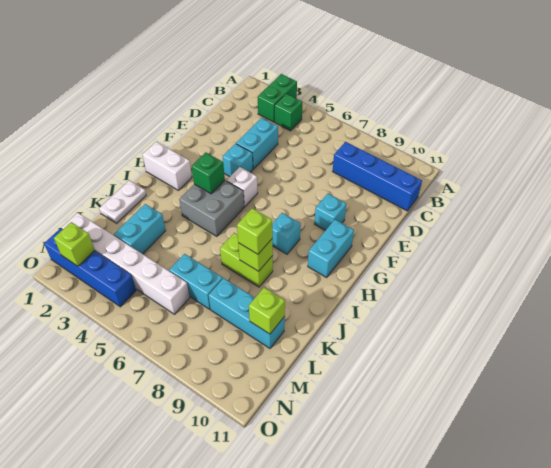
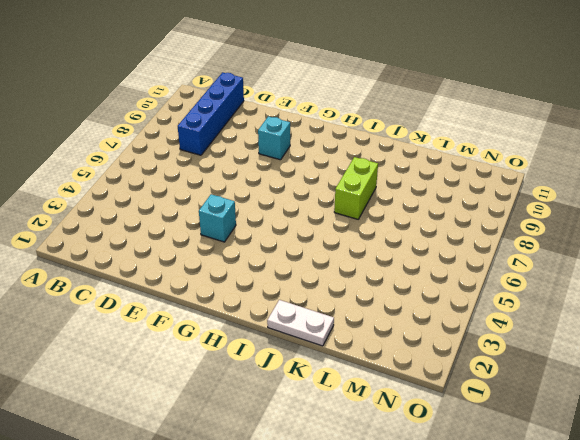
none -> green 1x2 brick [258,74,297,122]
none -> green 1x1 brick [275,94,303,131]
none -> cyan 1x2 brick [236,118,278,169]

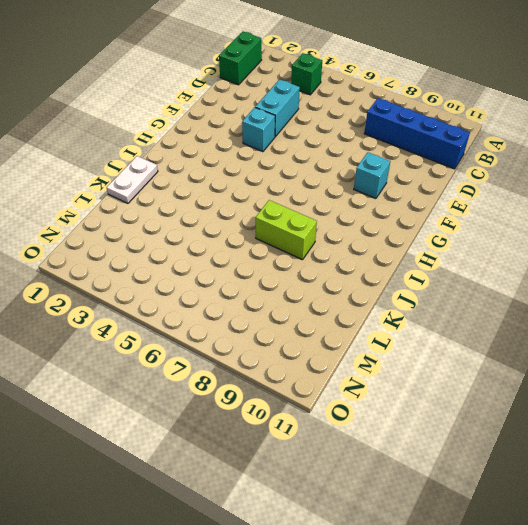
green 1x2 brick [219,32,262,85] -> green 1x2 brick moved to [258,74,297,122]
none -> white 1x1 brick [226,167,258,207]
none -> cyan 1x2 brick [308,220,354,277]
none -> white 1x2 brick [142,142,192,190]

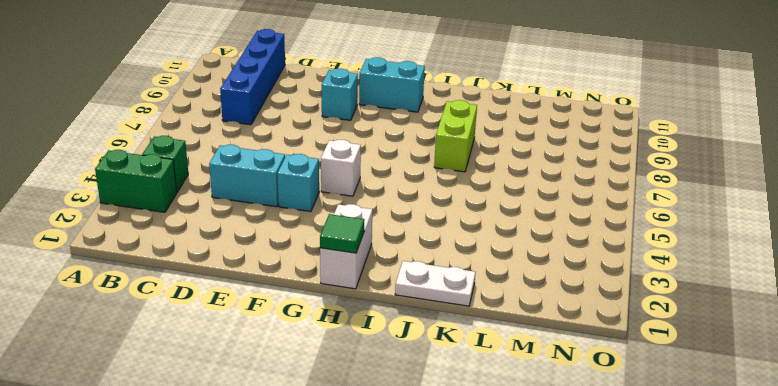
green 1x1 tile [320,214,364,253] -> none
none -> grey 2x2 brick [179,181,244,236]
none -> cyan 1x1 brick [272,213,301,254]
none -> cyan 1x2 brick [114,204,166,254]

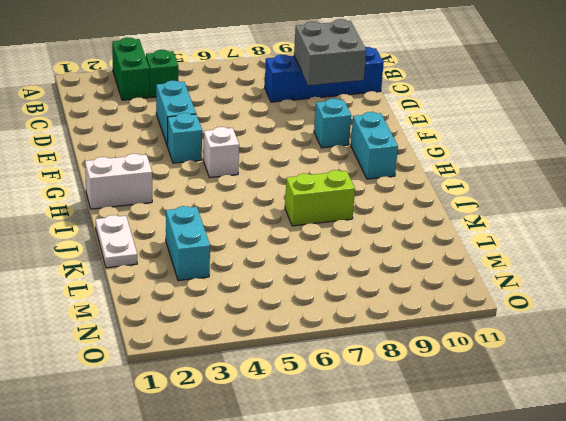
grey 2x2 brick [294,19,366,85] -> grey 2x2 brick moved to [179,181,244,236]
none -> cyan 1x1 brick [272,213,301,254]
none -> cyan 1x2 brick [169,254,223,309]
none -> cyan 1x3 brick [208,278,285,348]

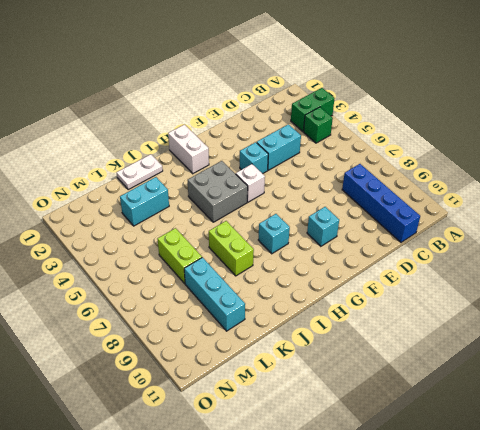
lime 1x2 brick [158,228,202,284] -> cyan 1x2 brick [169,254,223,309]
none -> cyan 1x2 brick [308,220,354,277]
none -> white 1x6 brick [62,213,190,314]
none -> blue 1x4 brick [44,228,136,307]

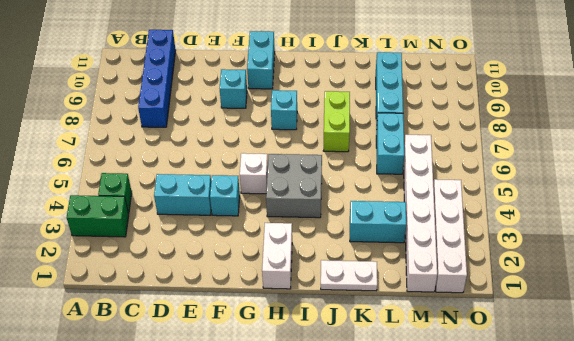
cyan 1x2 brick [247,31,275,89] -> cyan 1x2 brick turned to [308,220,354,277]
white 1x4 brick [433,179,467,293] -> blue 1x4 brick [44,228,136,307]
none -> green 1x1 brick [192,152,225,194]
none -> lime 1x1 brick [238,239,273,271]
none -> lime 1x1 brick [249,288,285,334]

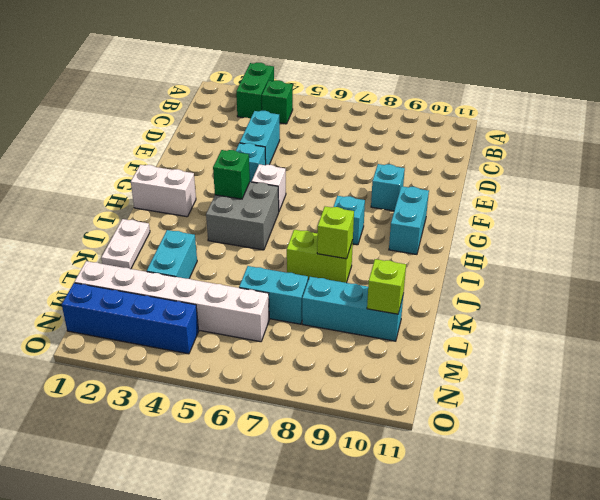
none -> blue 1x4 brick [333,142,422,211]
none -> lime 1x1 brick [54,222,95,266]
none -> lime 1x1 brick [237,208,273,254]

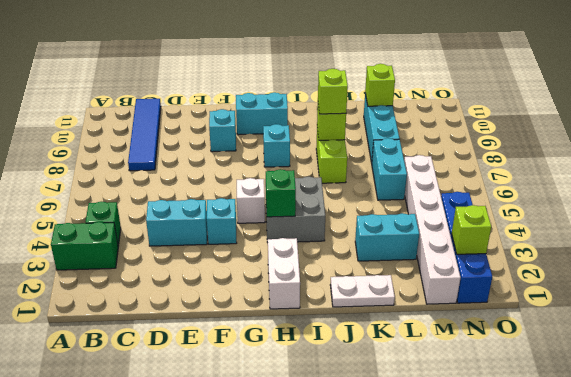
blue 1x4 tile [128,99,161,171] -> blue 1x4 brick [333,142,422,211]

